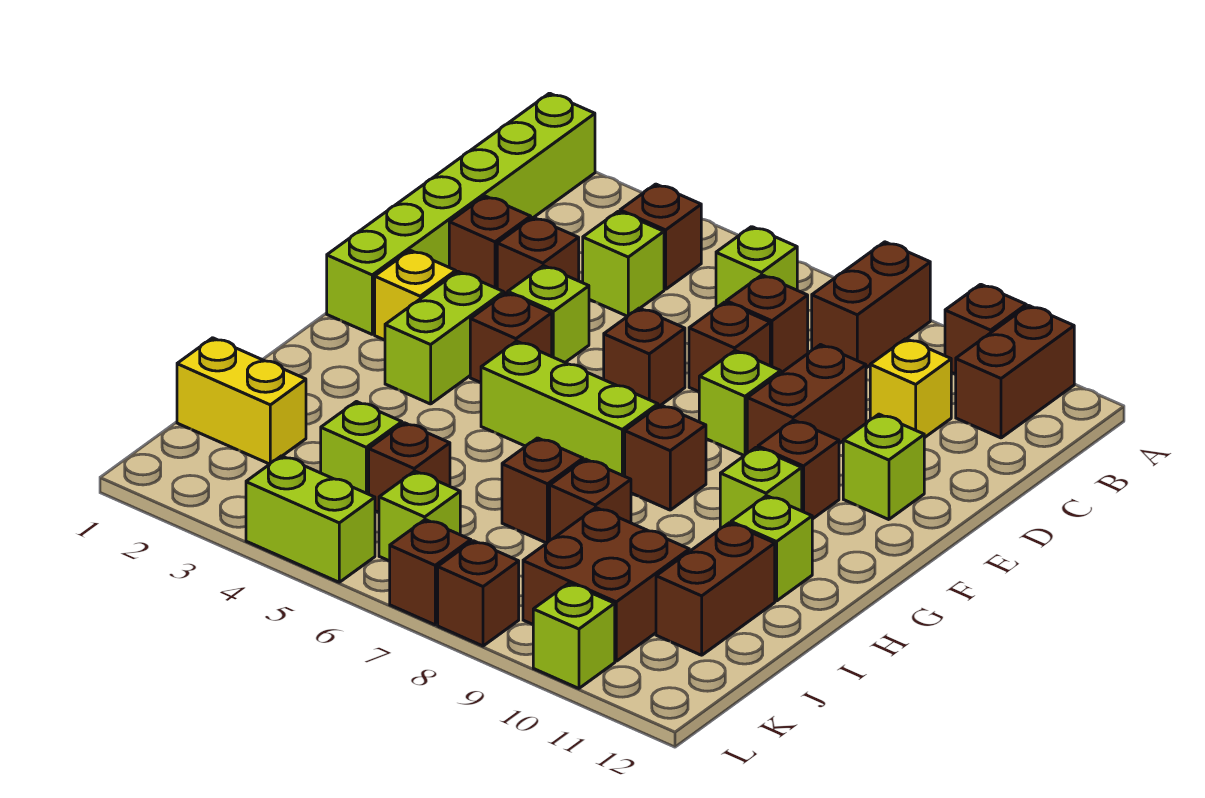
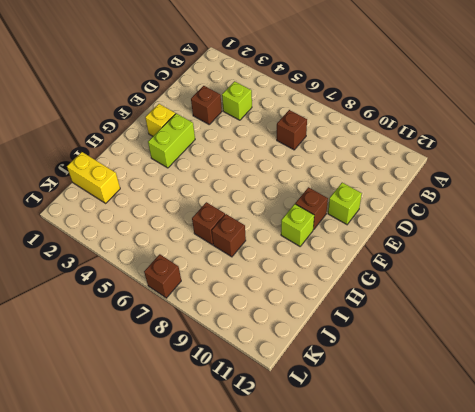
none -> lime 1x6 brick [327,93,595,334]
none -> brown 1x2 brick [812,242,930,368]
none -> brown 1x1 brick [945,284,1026,374]
none -> brown 1x2 brick [955,306,1074,438]

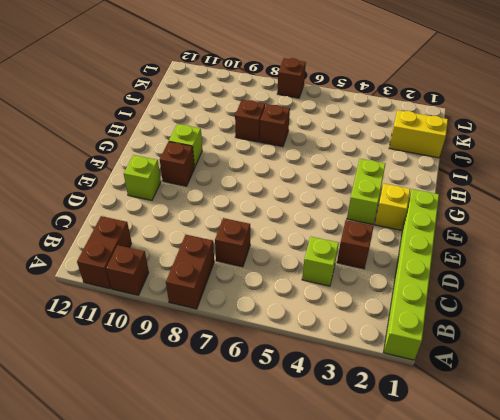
none -> brown 1x1 brick [620,184,701,289]
none -> lime 1x1 brick [716,227,797,307]
none -> yellow 1x1 brick [870,339,951,438]
none -> brown 1x1 brick [449,196,531,288]

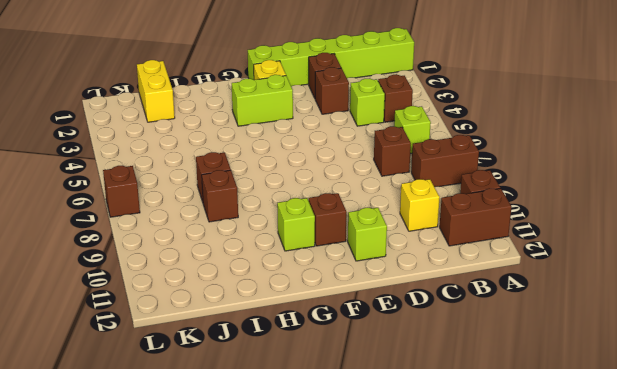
none -> brown 1x1 brick [689,302,770,392]
none -> brown 1x2 brick [747,345,866,453]
none -> lime 1x1 brick [508,266,589,362]
none -> brown 1x1 brick [604,308,685,406]

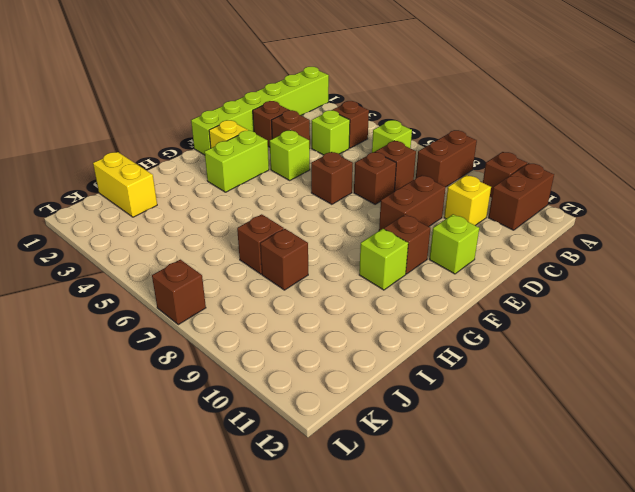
none -> lime 1x1 brick [699,351,781,456]
none -> brown 1x1 brick [470,293,552,383]
none -> lime 1x3 brick [481,341,658,476]
none -> brown 1x1 brick [625,405,706,510]

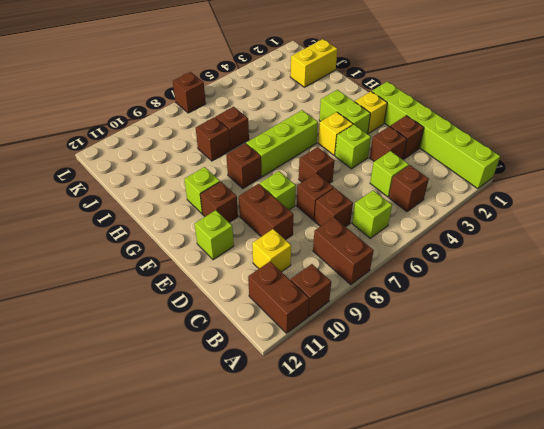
yellow 1x1 brick [318,112,353,155] -> brown 1x1 brick [470,293,552,383]
none -> lime 1x1 brick [731,496,812,601]
none -> brown 1x2 brick [656,523,775,655]
none -> lime 1x1 brick [321,402,402,494]
none -> brown 1x1 brick [369,423,450,513]

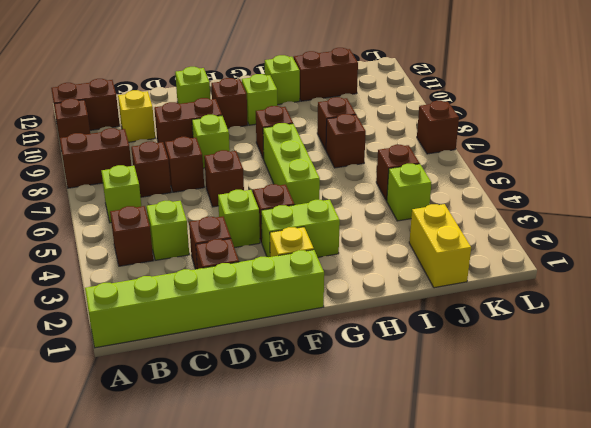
none -> brown 2x2 brick [523,508,689,661]
none -> lime 1x1 brick [379,471,460,561]
none -> lime 1x2 brick [246,456,375,582]
none -> brown 1x1 brick [438,541,519,646]

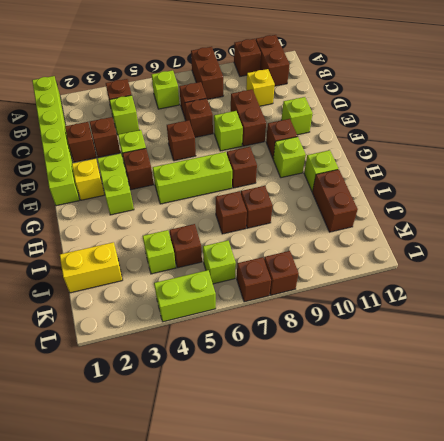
none -> brown 2x2 brick [523,508,689,661]
none -> lime 1x1 brick [533,583,615,688]

